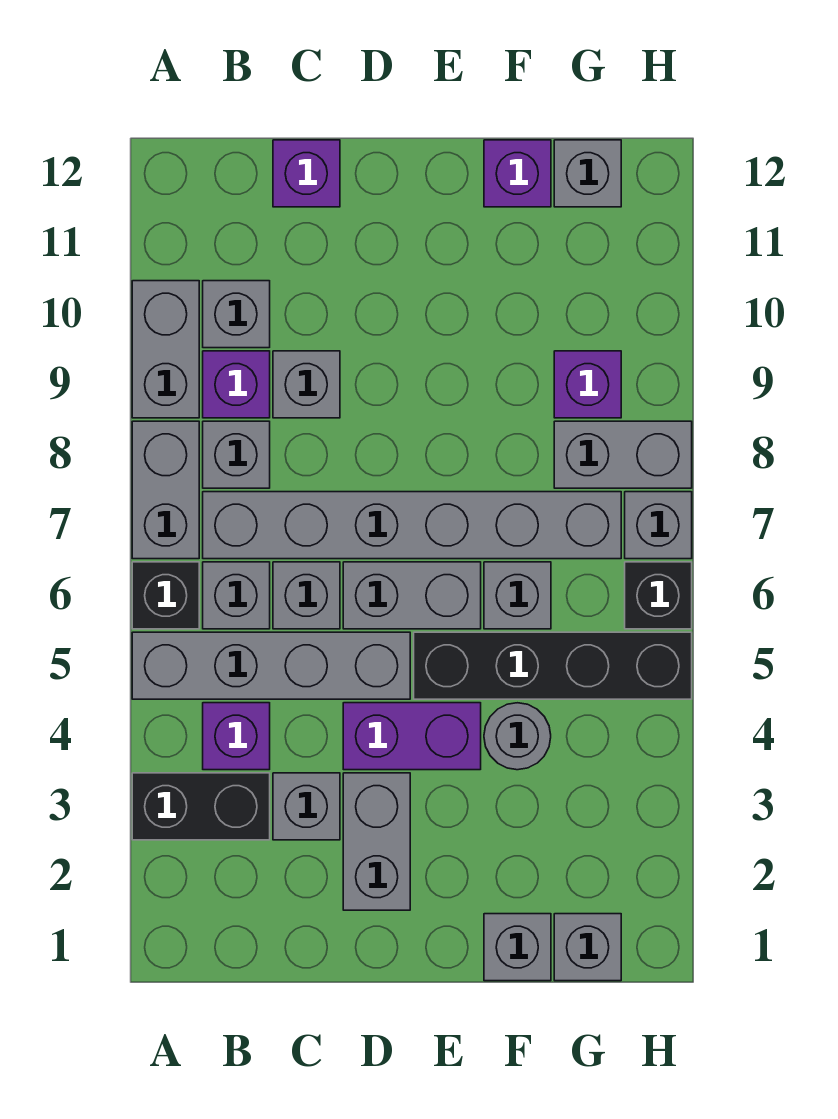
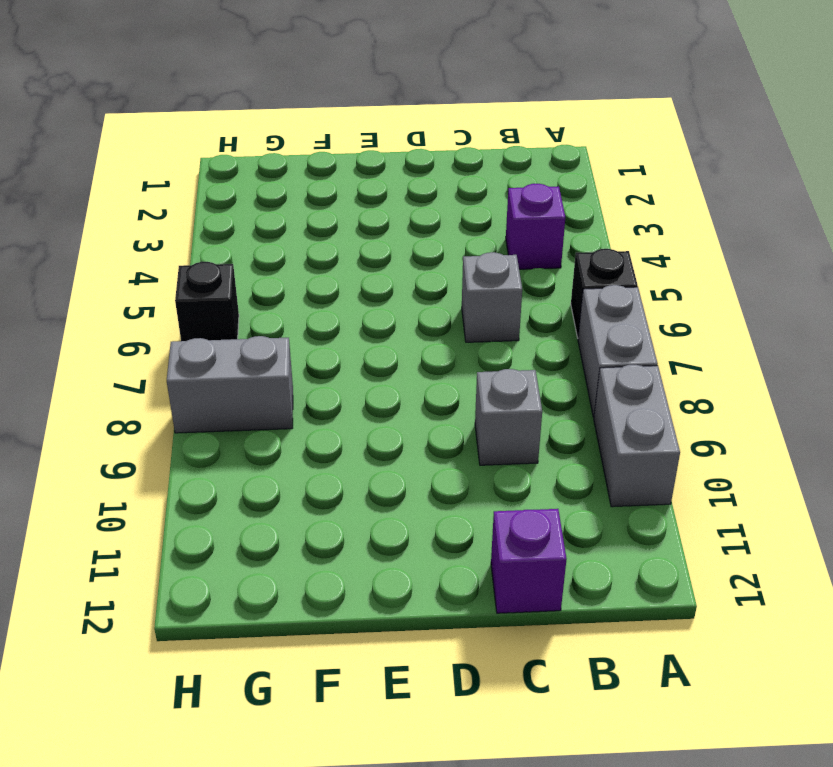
none -> black 1x2 brick [132,773,270,840]
none -> grey 1x4 brick [132,632,410,699]
none -> grey 1x1 brick [203,562,270,629]

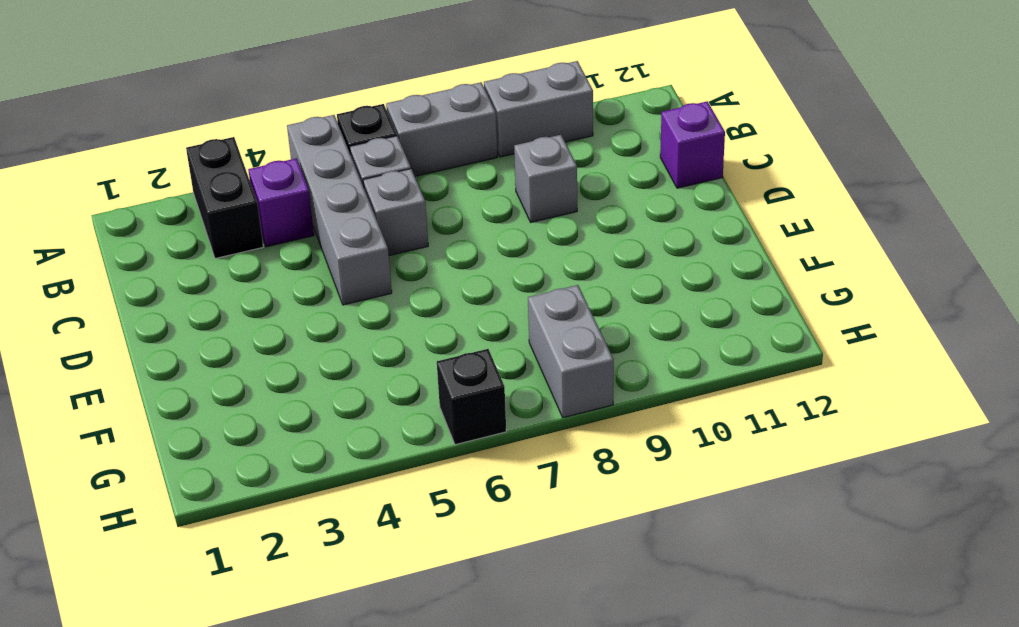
none -> grey 1x6 brick [203,492,621,559]
none -> grey 1x1 brick [203,421,270,488]
none -> purple 1x1 brick [203,351,270,418]

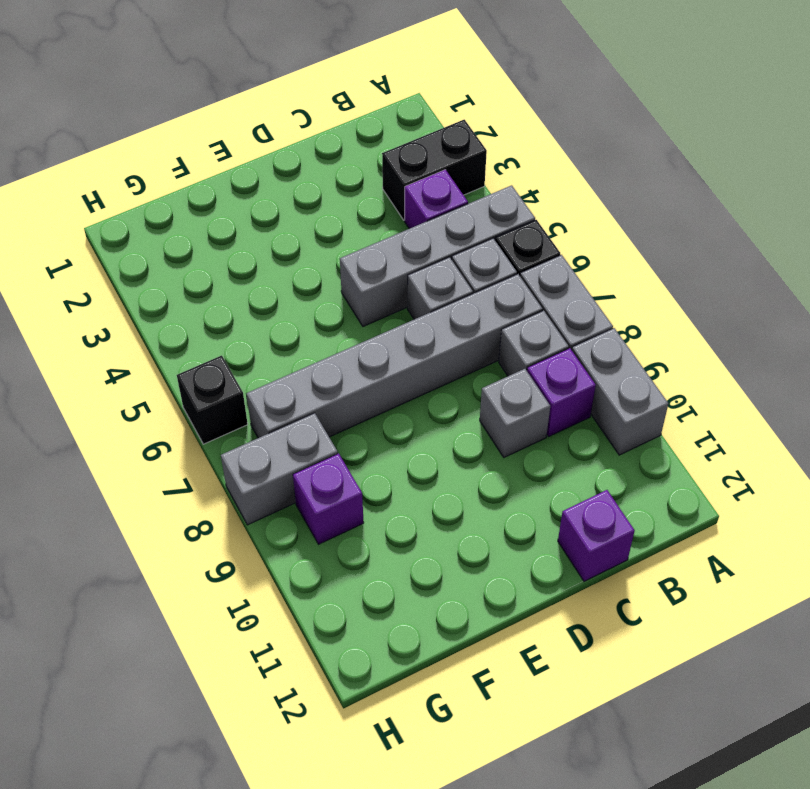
none -> grey 1x1 brick [203,281,270,348]
none -> grey 1x1 brick [273,773,340,840]
none -> grey 1x2 brick [343,773,410,910]

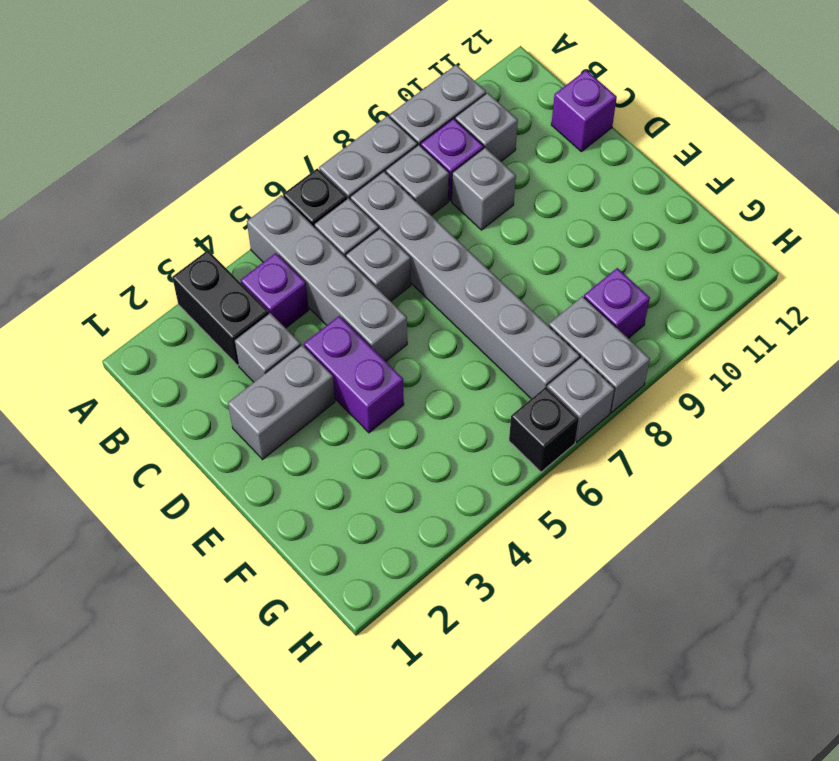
none -> grey 1x2 brick [343,562,481,629]
none -> black 1x4 brick [414,632,692,699]
none -> grey 1x1 brick [484,914,551,981]

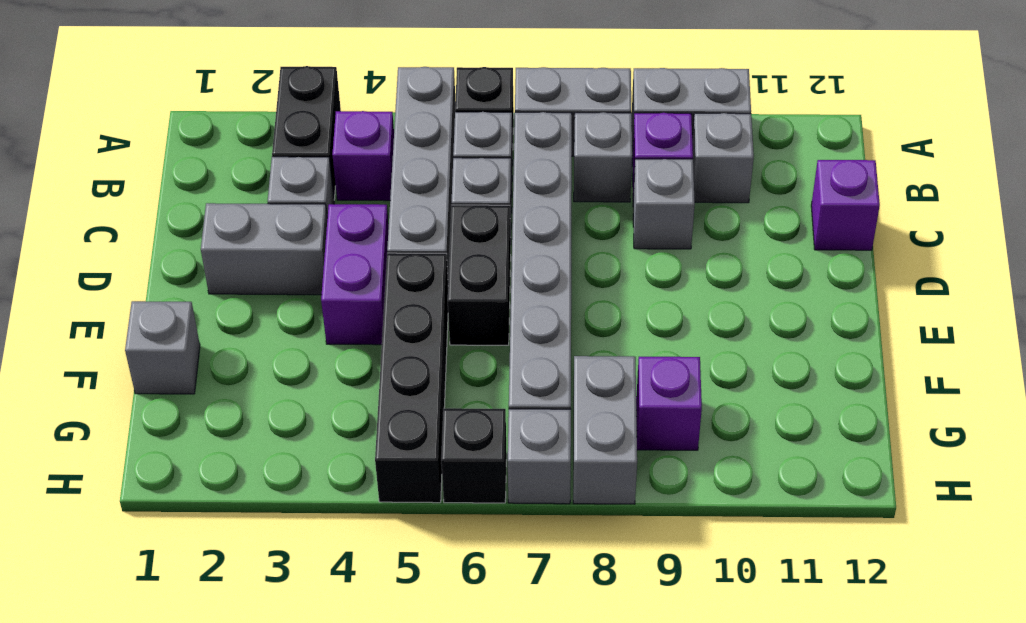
black 1x2 brick [448,205,511,345] -> grey 1x2 brick [343,562,481,629]
none -> grey 1x1 round brick [484,703,551,770]
none -> grey 1x1 brick [484,562,551,629]
none -> purple 1x1 brick [484,140,551,207]

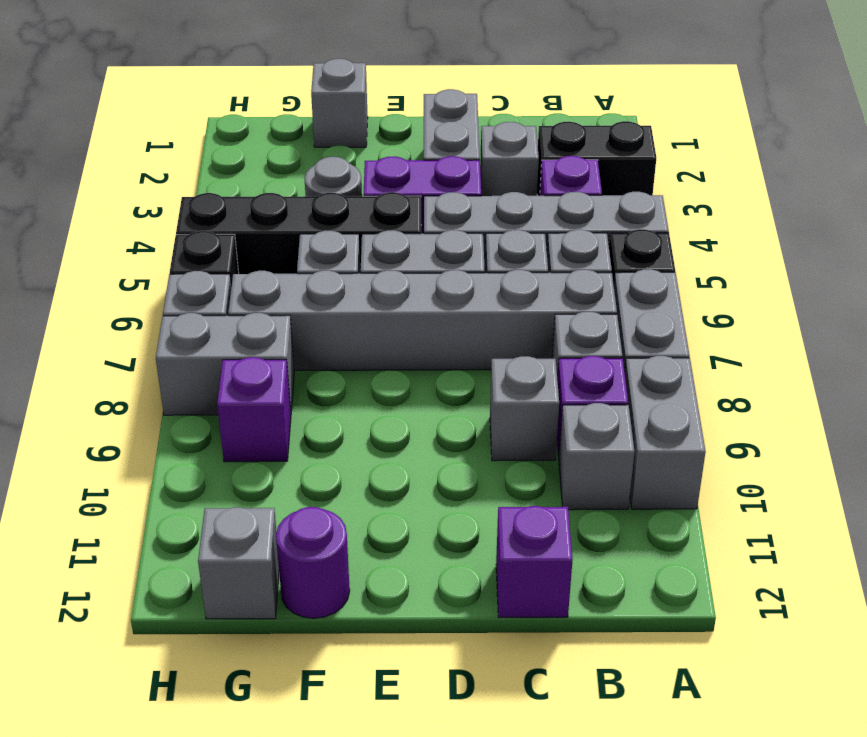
purple 1x1 round brick [276,507,350,618] -> purple 1x1 brick [484,140,551,207]
none -> grey 1x1 brick [554,914,621,981]

